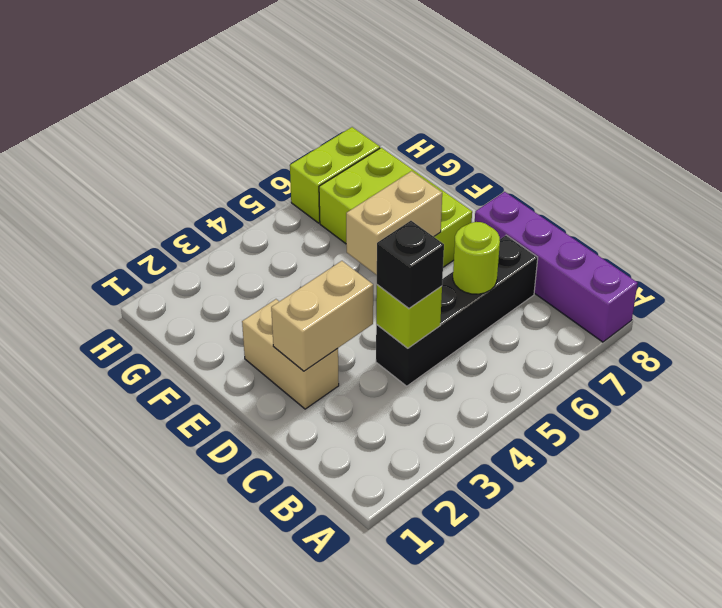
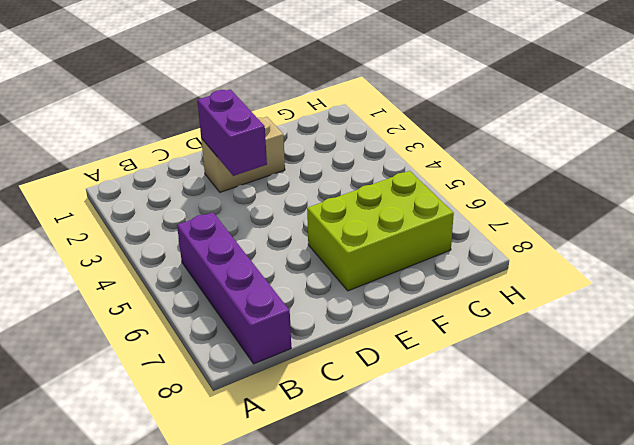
purple 1x4 brick [177,212,291,364] -> purple 1x4 brick turned to [475,192,638,342]
purple 1x2 brick [197,89,267,176] -> tan 1x2 brick [271,261,373,371]
none -> black 1x4 brick [376,235,538,386]
none -> lime 1x2 brick [290,127,380,223]

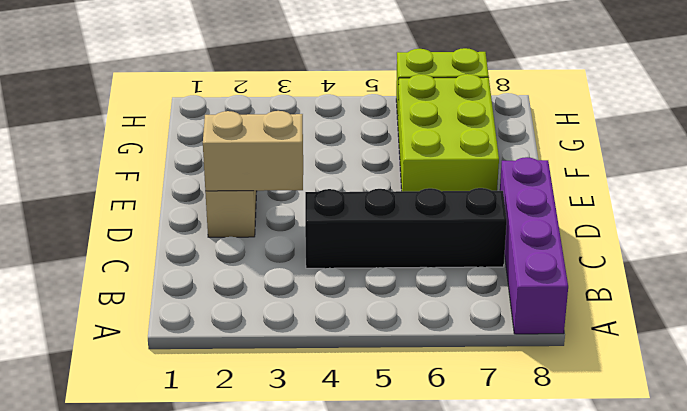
none -> lime 1x1 brick [376,285,442,348]
none -> lime 1x1 round brick [453,222,500,294]

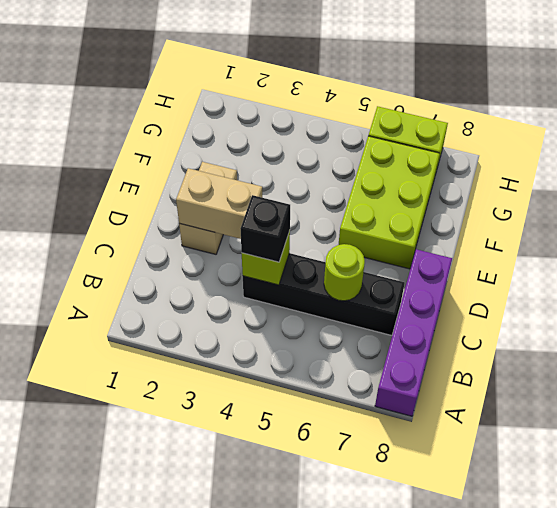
none -> tan 1x2 brick [346,171,442,275]

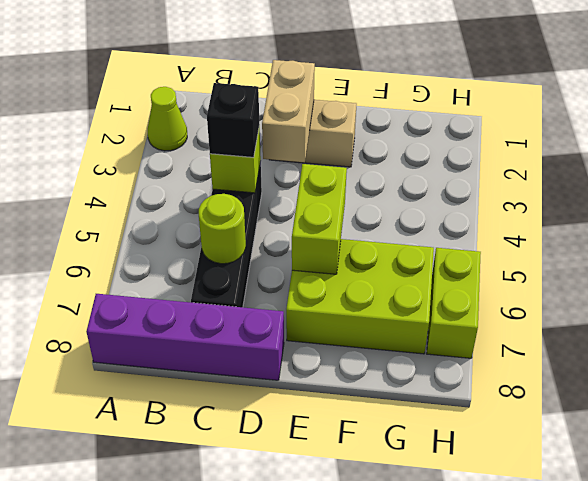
lime 1x1 cone [148,87,187,151] -> none
lime 1x2 brick [292,164,347,274] -> tan 1x2 brick [346,171,442,275]

